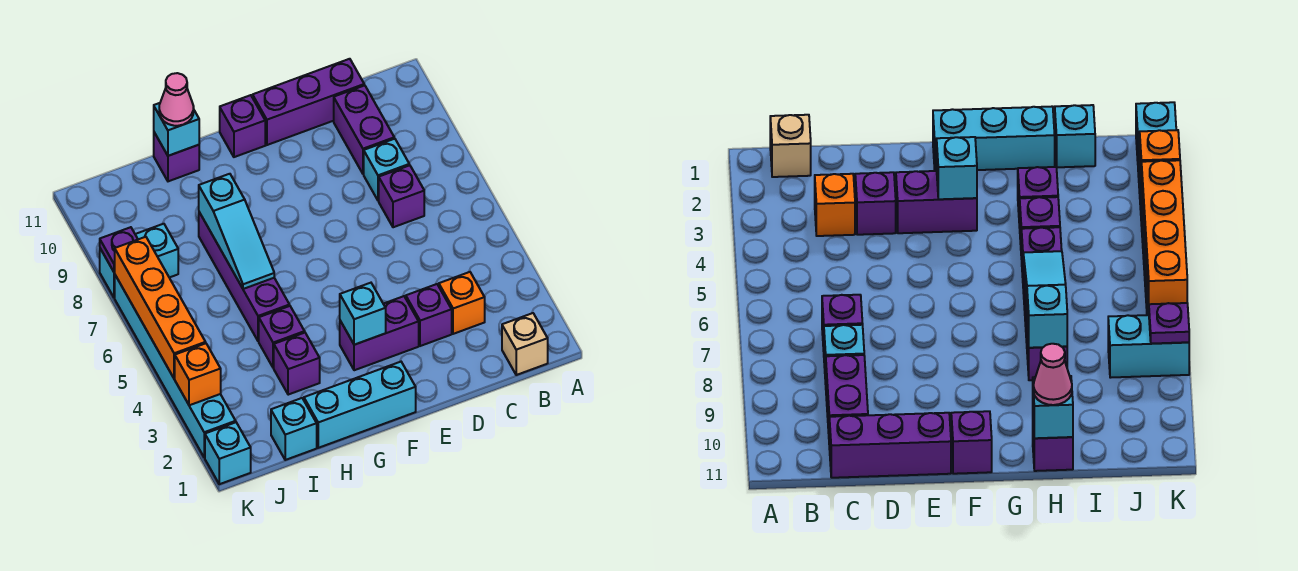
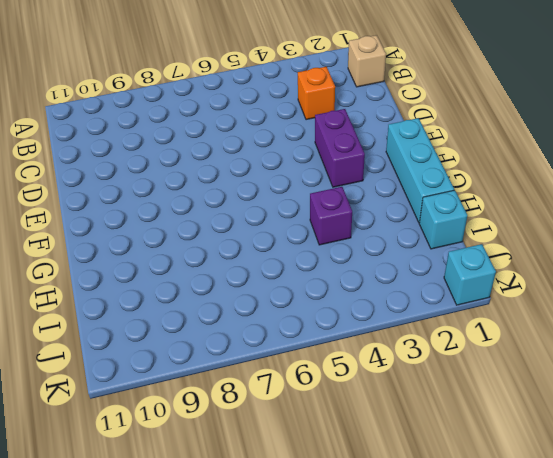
none -> purple 1x1 brick [379,165,424,227]
none -> cyan 1x1 brick [364,139,409,201]
none -> purple 1x2 brick [334,85,394,174]

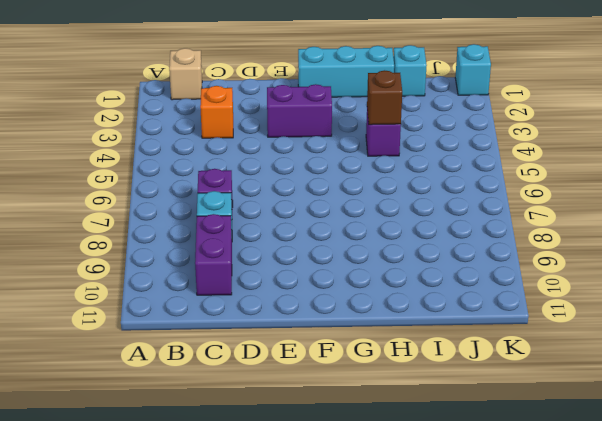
brown 1x1 brick [367,70,402,125] -> none
none -> purple 1x3 brick [253,59,364,145]
none -> purple 1x1 brick [406,284,452,346]
none -> purple 1x1 brick [220,95,265,157]

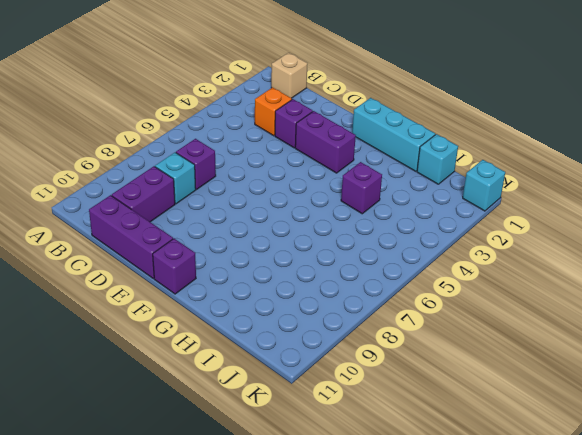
none -> purple 1x1 brick [274,333,320,395]
none -> purple 1x4 brick [199,212,289,341]
none -> purple 1x1 brick [154,133,199,181]

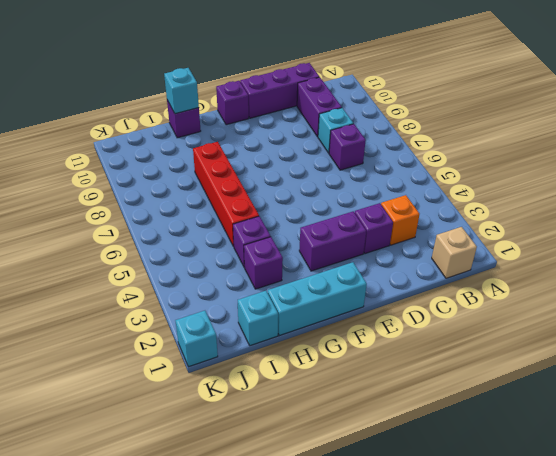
red 1x4 brick [193,142,259,246] -> purple 1x4 brick [199,212,289,341]
none -> cyan 1x2 brick [100,224,178,298]
none -> cyan 1x6 brick [115,275,236,458]
none -> cyan 1x1 brick [340,283,386,345]

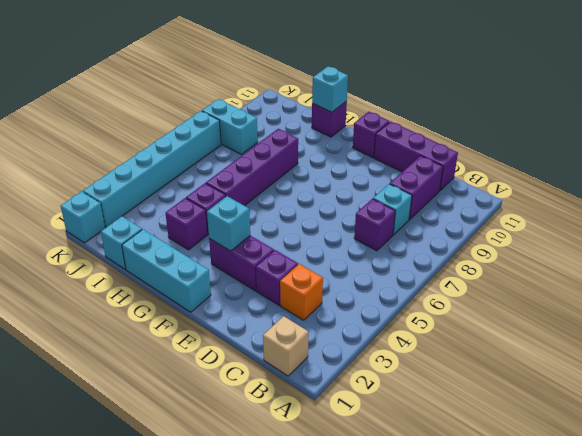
none -> cyan 1x3 slope [199,174,274,289]
none -> orange 1x1 brick [175,343,221,405]
none -> orange 1x4 brick [115,237,206,379]

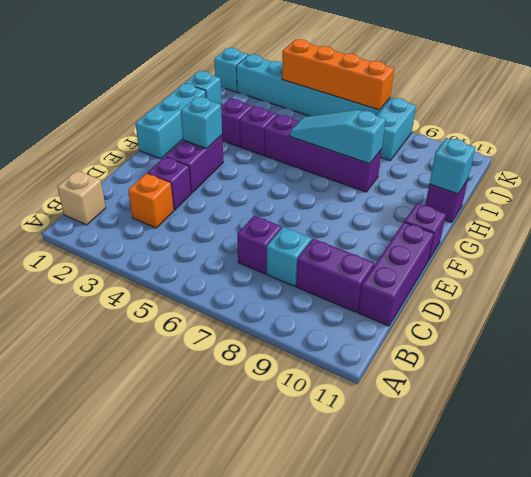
none -> orange 1x1 brick [175,343,221,405]
none -> purple 1x1 plate [100,227,138,272]
none -> pink 1x1 cone [159,73,194,126]

